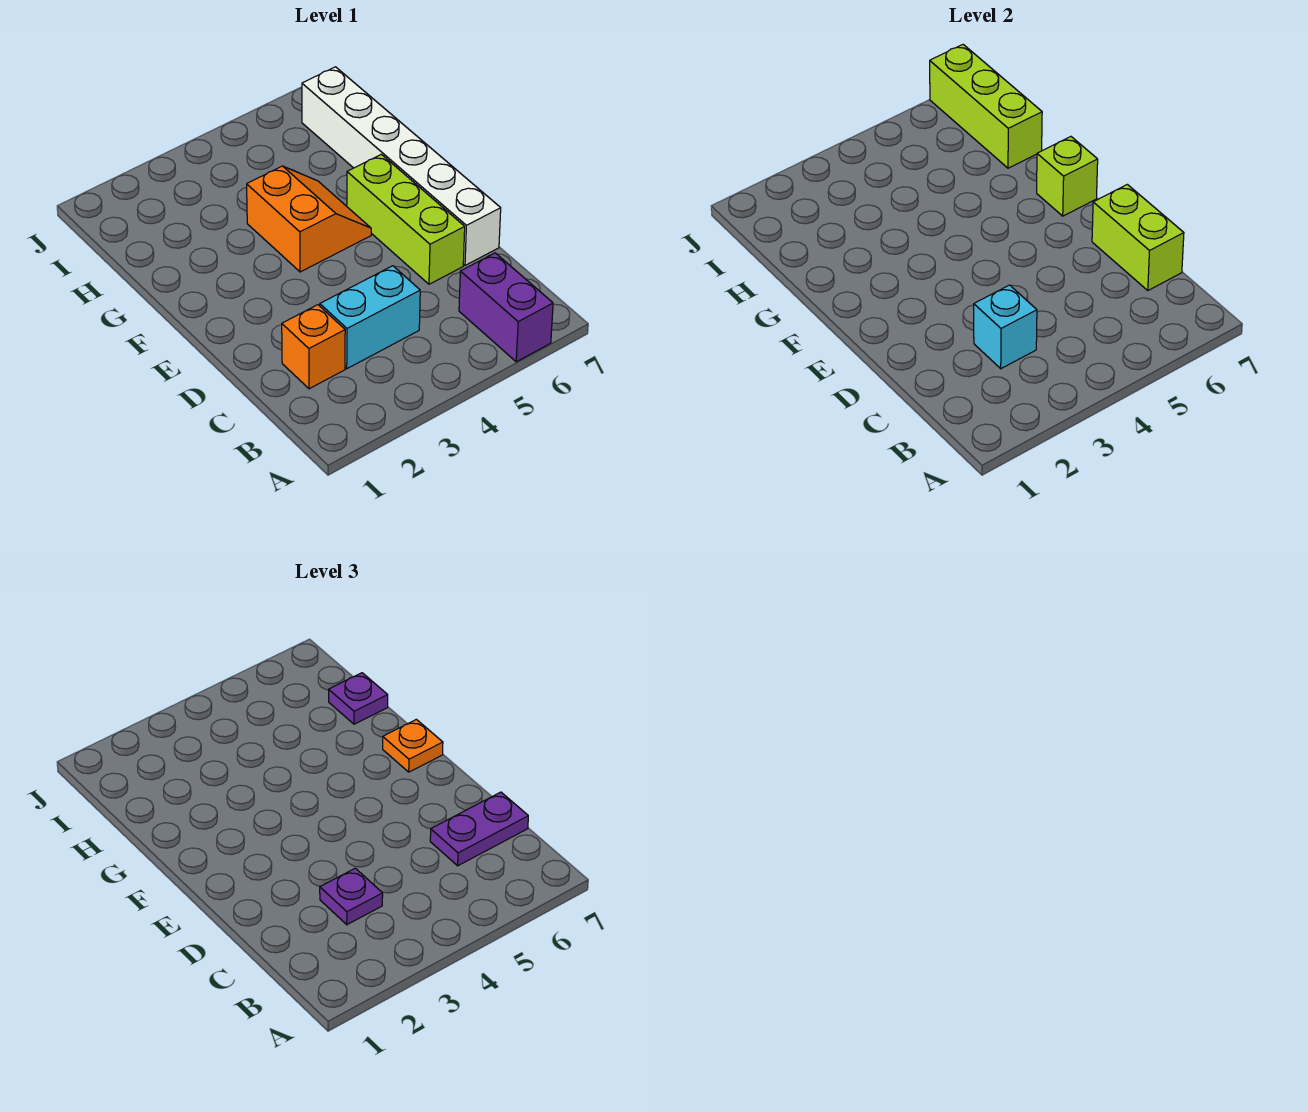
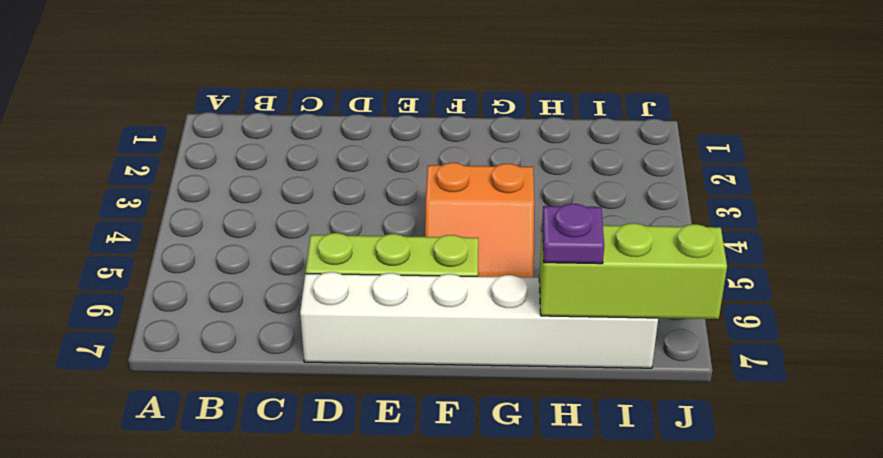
none -> purple 1x2 brick [459,253,553,362]
none -> orange 1x1 brick [282,305,345,389]
none -> cyan 1x2 brick [320,266,420,369]

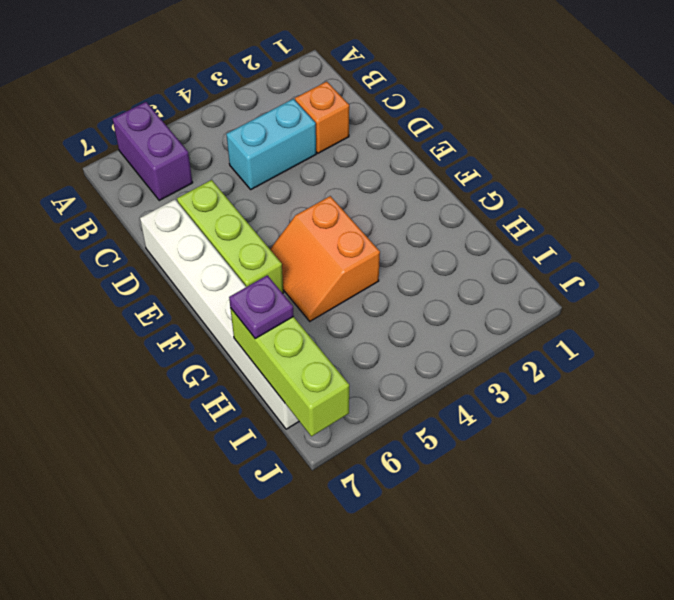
none -> cyan 1x1 brick [974,285,1037,369]
none -> lime 1x2 brick [1092,184,1184,290]
none -> lime 1x1 brick [1037,137,1098,216]

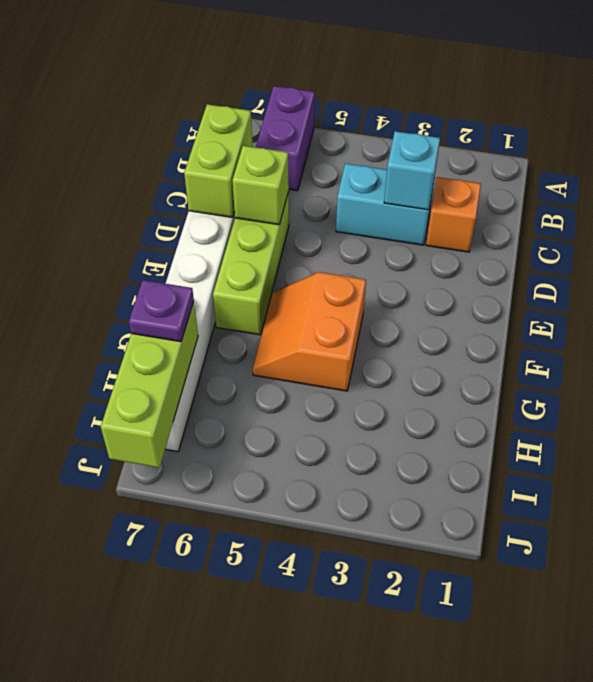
lime 1x1 brick [233,146,289,225] -> lime 1x1 brick moved to [1037,137,1098,216]
none -> purple 1x1 plate [320,868,383,925]
none -> purple 1x2 plate [430,792,528,866]
none -> orange 1x1 plate [383,719,443,772]

